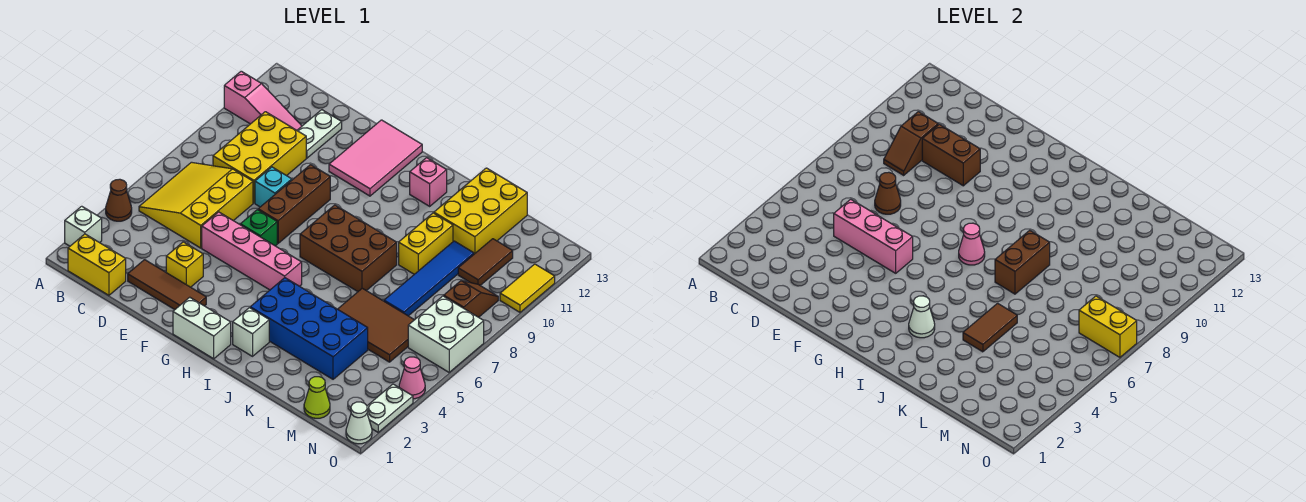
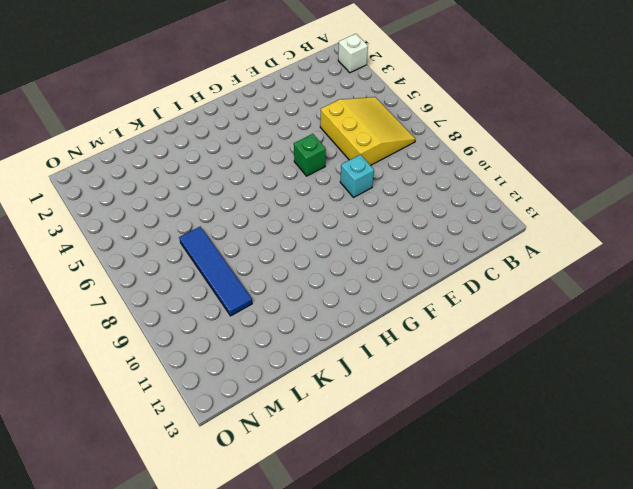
none -> brown 1x1 cone [106,179,132,221]
none -> pink 1x3 slope [224,71,302,130]
none -> yellow 1x2 brick [68,234,126,295]
none -> yellow 2x3 brick [213,112,306,203]

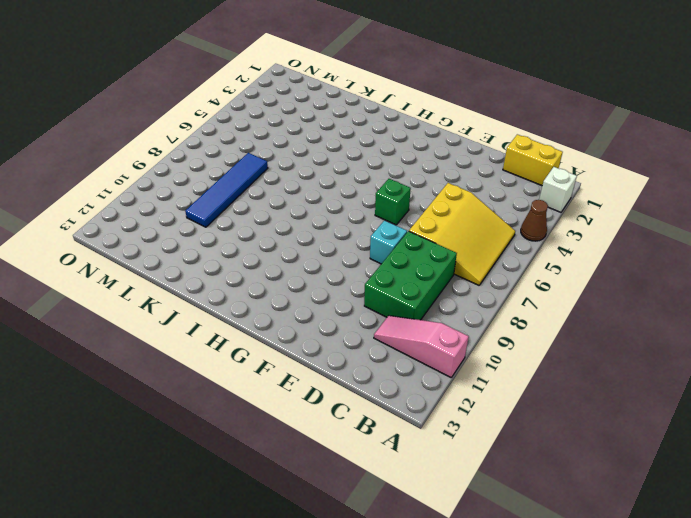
green 2x3 brick [364,231,457,320] -> yellow 2x3 brick [213,112,306,203]
none -> brown 1x3 tile [128,260,206,310]
none -> white 1x2 plate [297,110,342,158]
none -> yellow 1x1 brick [166,242,203,287]
none -> pink 1x4 brick [202,212,302,290]

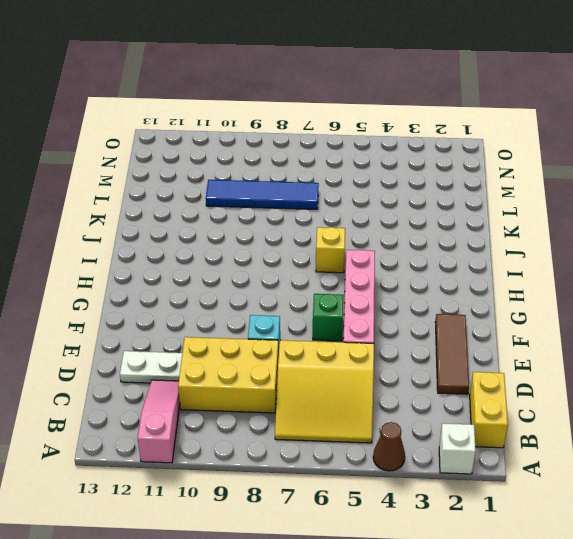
yellow 1x1 brick [316,227,345,273] -> yellow 1x1 brick moved to [166,242,203,287]
none -> brown 1x3 brick [258,165,330,243]
none -> pink 2x3 tile [329,120,422,196]
none -> white 1x2 brick [173,297,231,359]
none -> brown 2x3 brick [300,205,397,292]

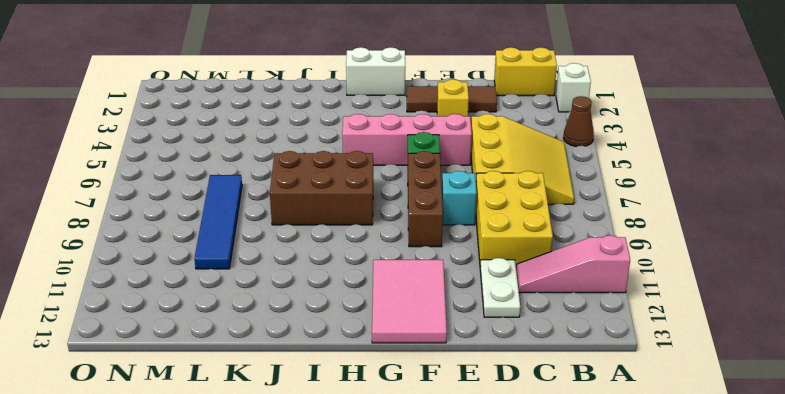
none -> white 1x1 brick [233,308,269,356]
none -> blue 2x4 brick [250,278,368,379]
none -> pink 1x1 brick [410,158,447,206]
none -> brown 2x3 tile [338,288,414,362]

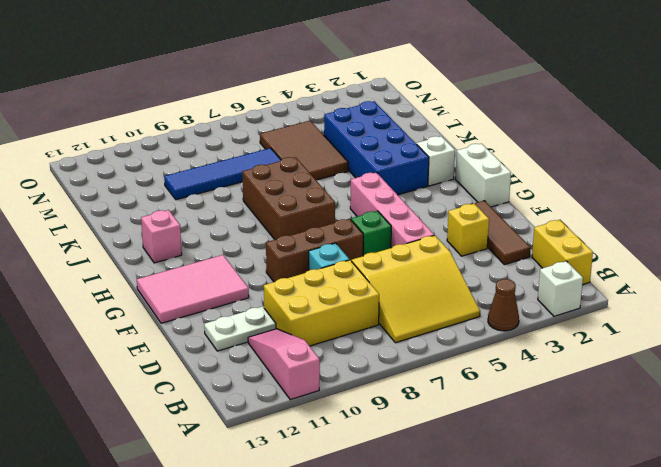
none -> yellow 1x2 brick [399,213,453,274]
none -> yellow 2x3 brick [434,168,527,254]
none -> lime 1x1 cone [304,377,330,418]
none -> brown 1x2 tile [458,239,513,285]

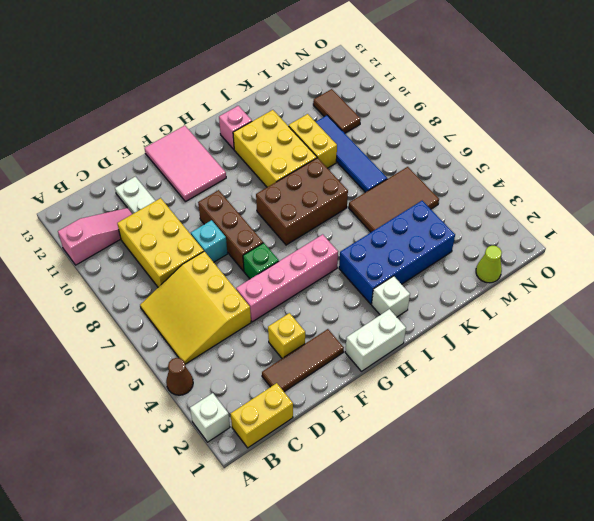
yellow 2x3 brick [233,110,317,187] -> yellow 2x3 brick moved to [434,168,527,254]
none -> white 2x2 brick [408,296,484,372]
none -> brown 1x2 slope [444,281,498,317]
none -> white 1x1 cone [346,402,372,444]
none -> white 1x2 plate [367,384,413,432]

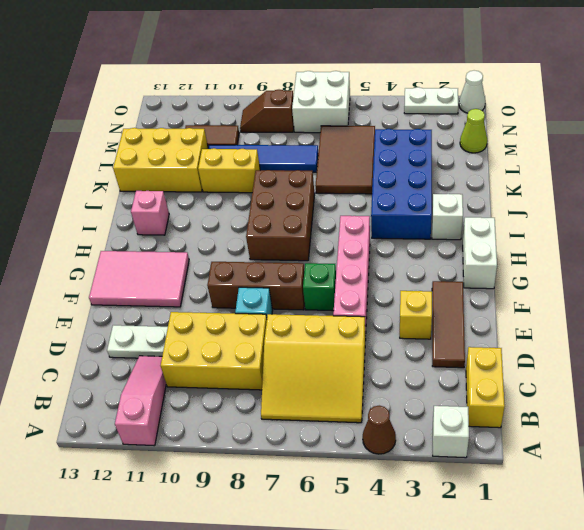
none -> pink 1x1 cone [399,357,425,399]
none -> yellow 1x2 tile [500,264,555,312]
none -> brown 1x2 slope [884,112,938,175]
none -> pink 1x3 brick [834,199,913,273]

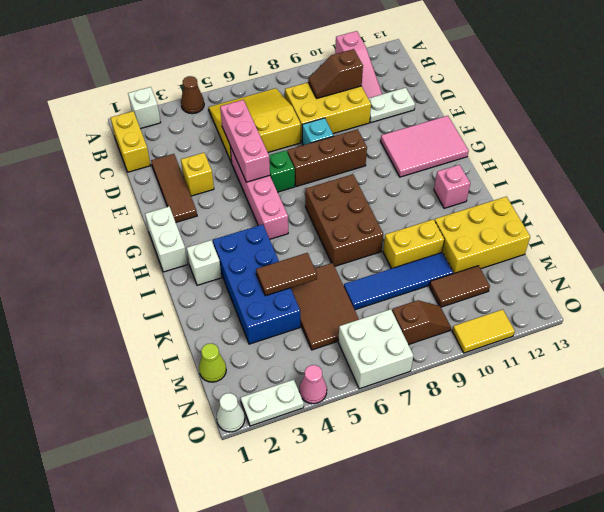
none -> brown 1x1 cone [875,172,901,214]
none -> brown 1x2 brick [922,124,980,186]
none -> pink 1x1 cone [959,223,985,265]
none -> white 1x1 cone [909,296,935,338]

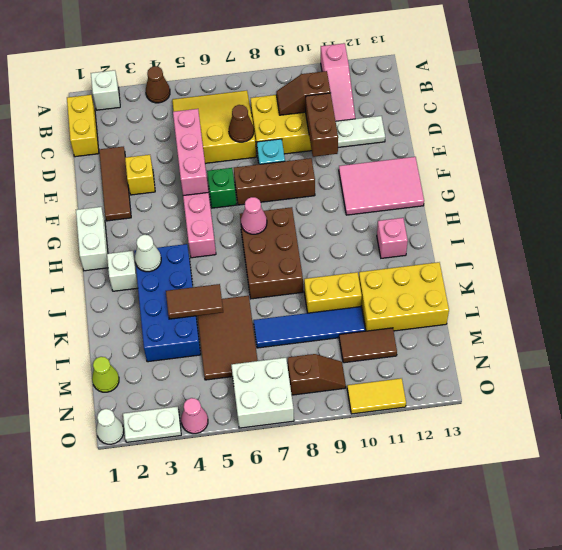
none -> brown 1x2 brick [995,230,1050,294]
none -> yellow 1x2 brick [1079,296,1137,357]

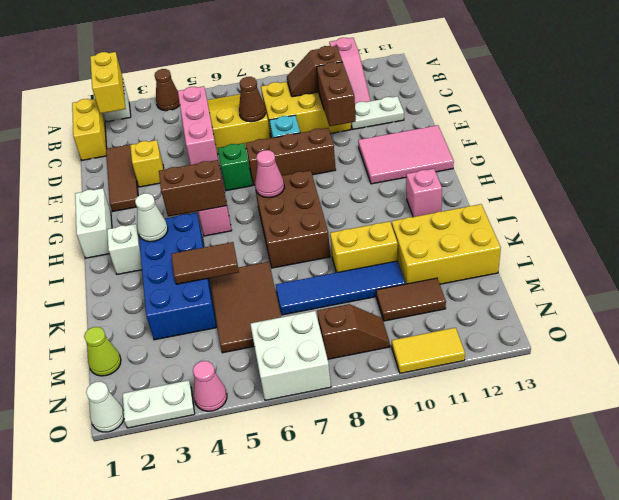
yellow 1x2 brick [90,52,125,114] -> yellow 1x2 brick moved to [1079,296,1137,357]
brown 1x2 brick [159,160,227,217] -> brown 1x2 brick moved to [995,230,1050,294]

